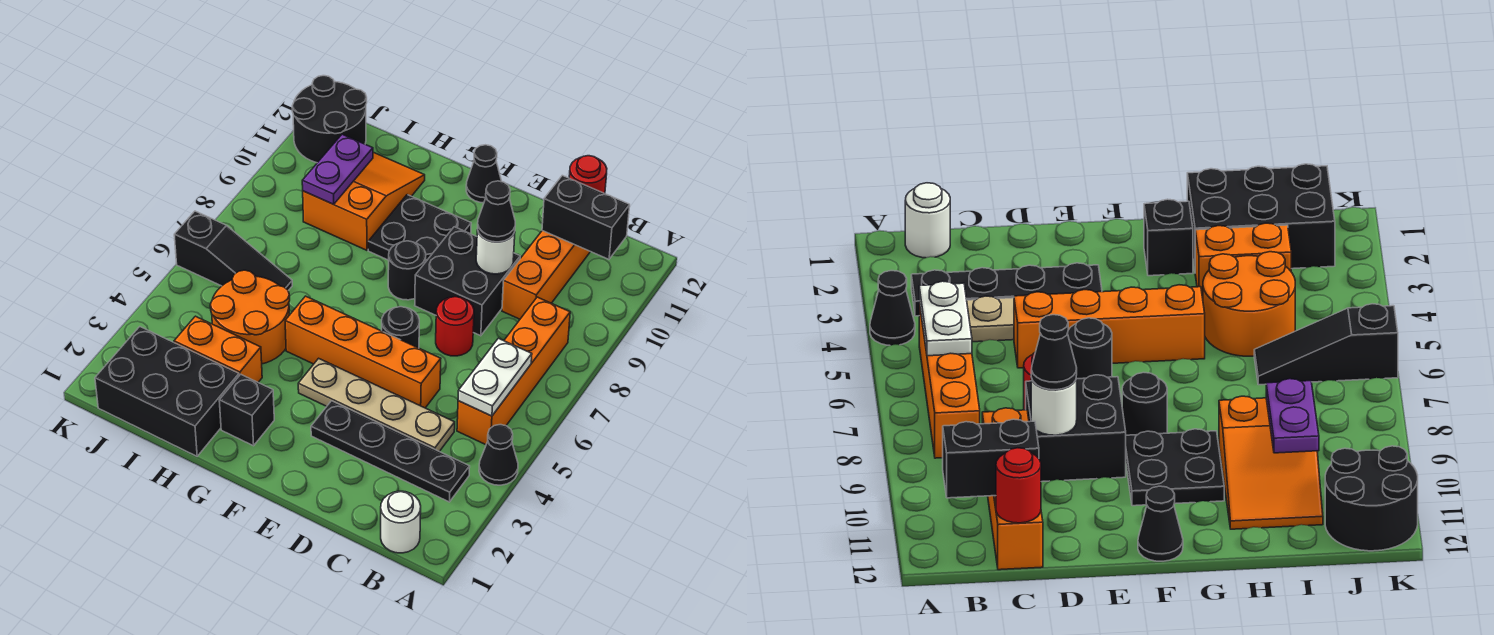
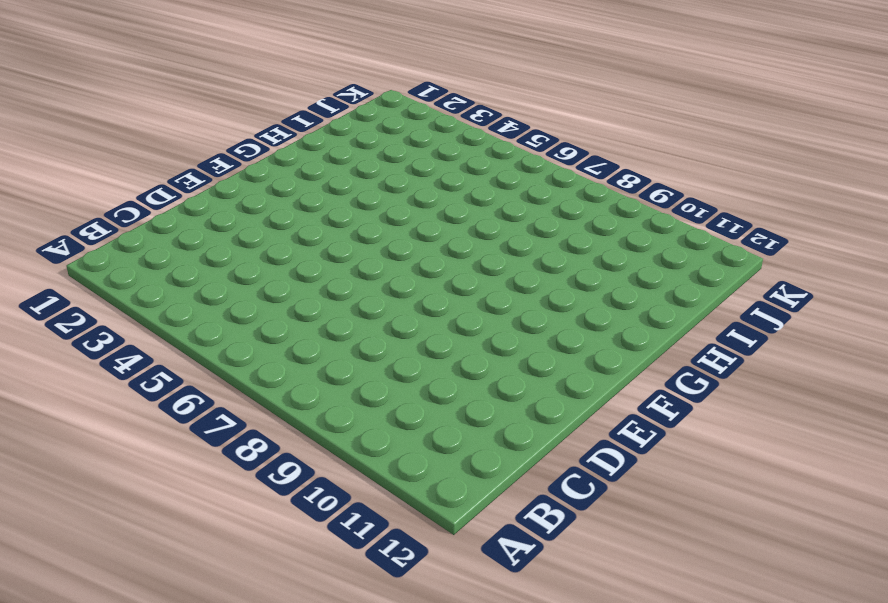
none -> black 1x1 cone [479,425,518,485]
none -> white 1x1 round brick [381,491,421,553]
none -> black 1x4 plate [311,401,470,502]

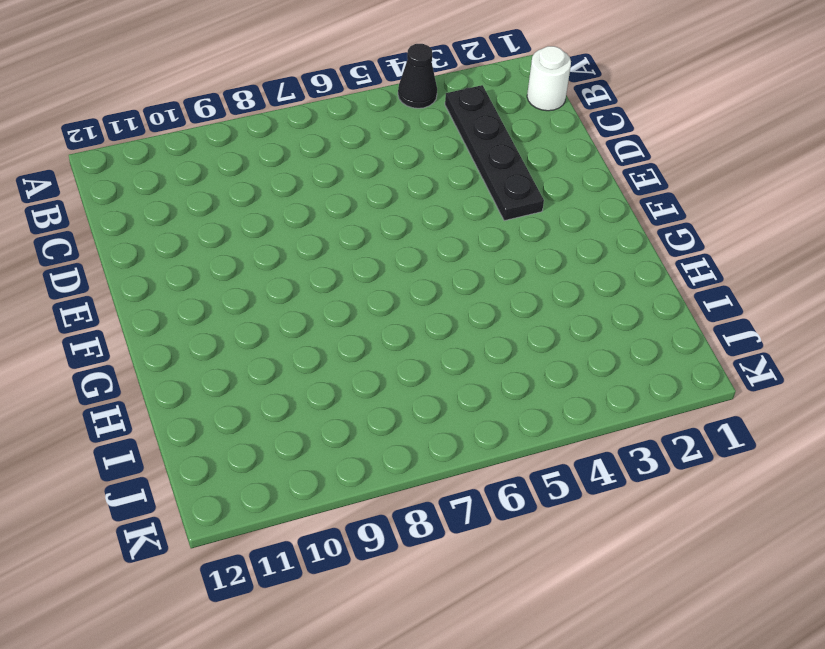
none -> orange 1x4 brick [457,297,570,445]
none -> tan 1x4 plate [298,358,455,451]
none -> orange 1x4 brick [502,231,590,319]

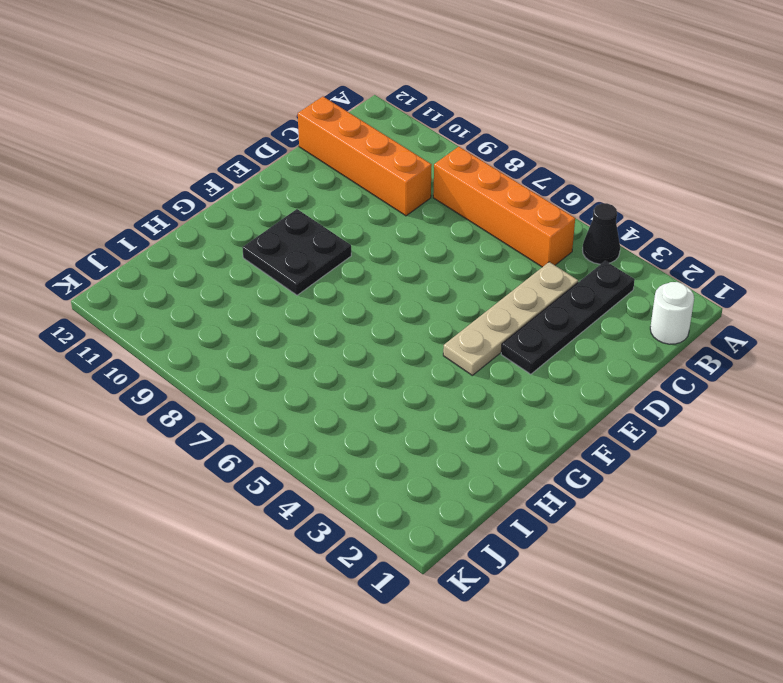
none -> orange 1x4 brick [285,296,441,408]
none -> red 1x1 round brick [436,297,474,356]
none -> black 2x2 brick [415,227,520,336]

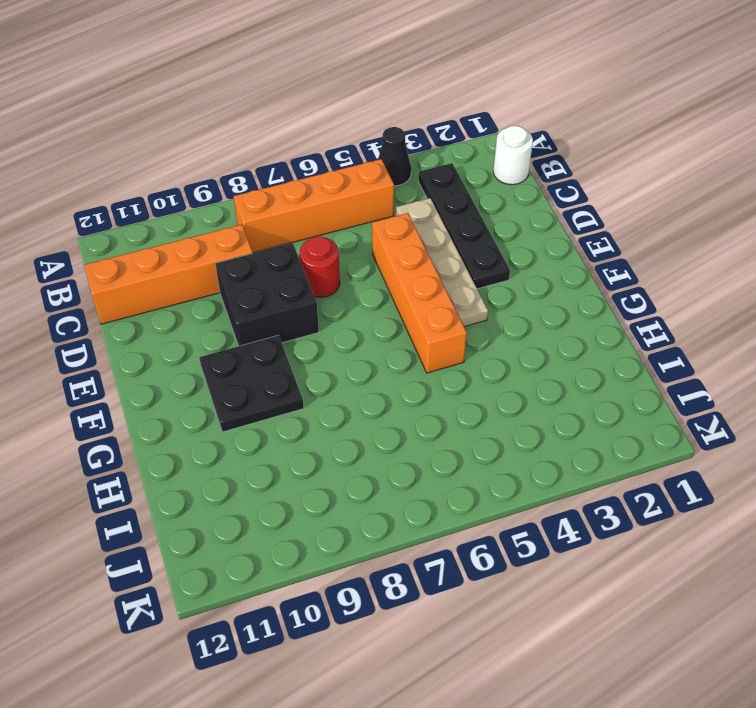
none -> black 1x1 round brick [382,307,419,348]
none -> black 1x1 round brick [388,241,426,300]
none -> black 1x1 cone [466,145,502,203]

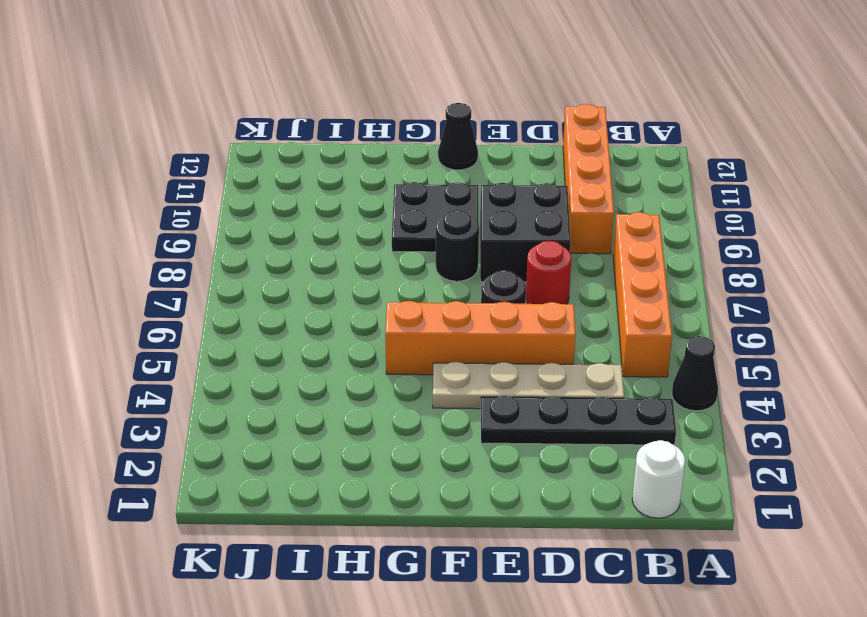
none -> black 1x1 brick [219,374,274,446]
none -> black 2x3 brick [95,327,239,456]
none -> orange 1x2 brick [174,316,262,382]

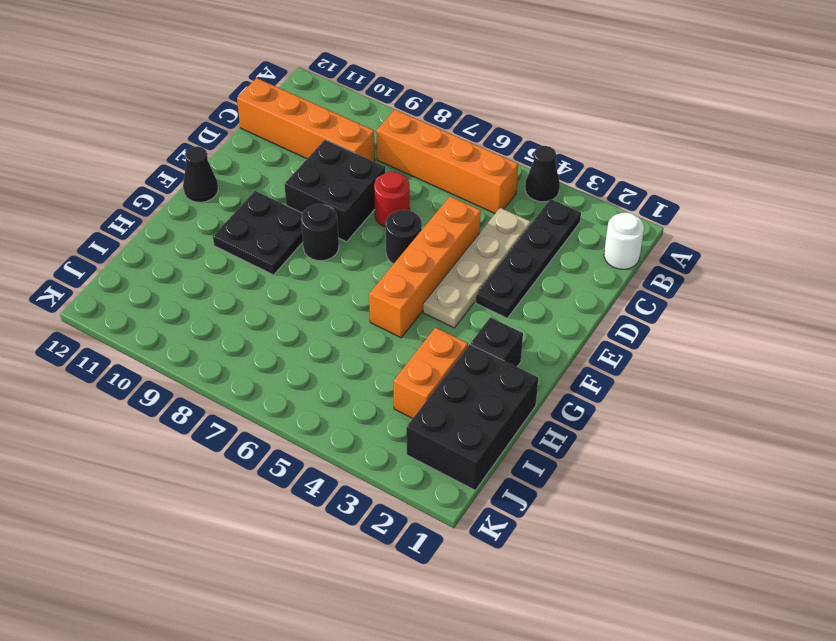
none -> orange 2x2 round brick [210,270,290,364]
none -> orange 2x3 slope [303,152,425,250]
none -> black 1x3 slope [174,211,292,291]

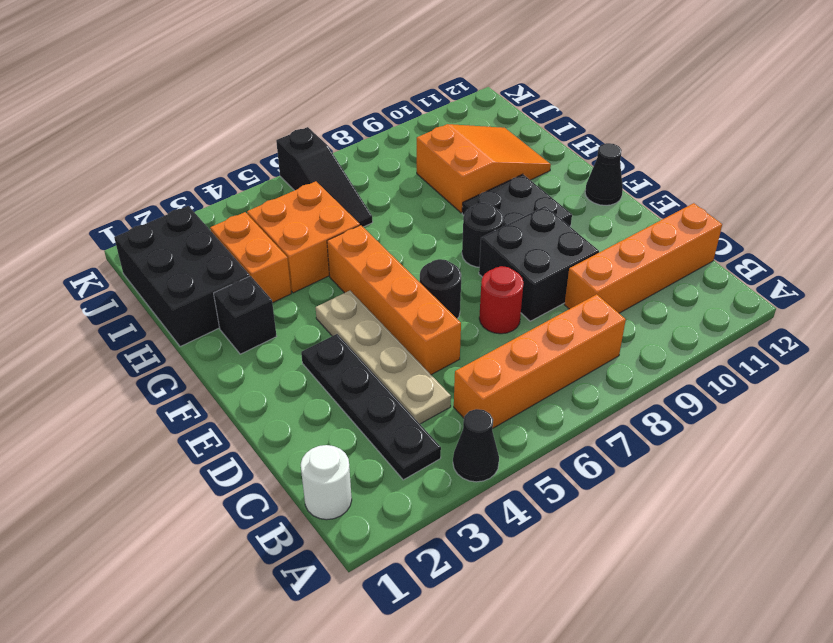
orange 2x2 brick [247,181,360,293] -> orange 2x2 round brick [210,270,290,364]
none -> black 2x2 round brick [292,76,367,163]
none -> white 1x2 plate [458,338,532,416]
none -> black 1x2 brick [542,176,630,259]

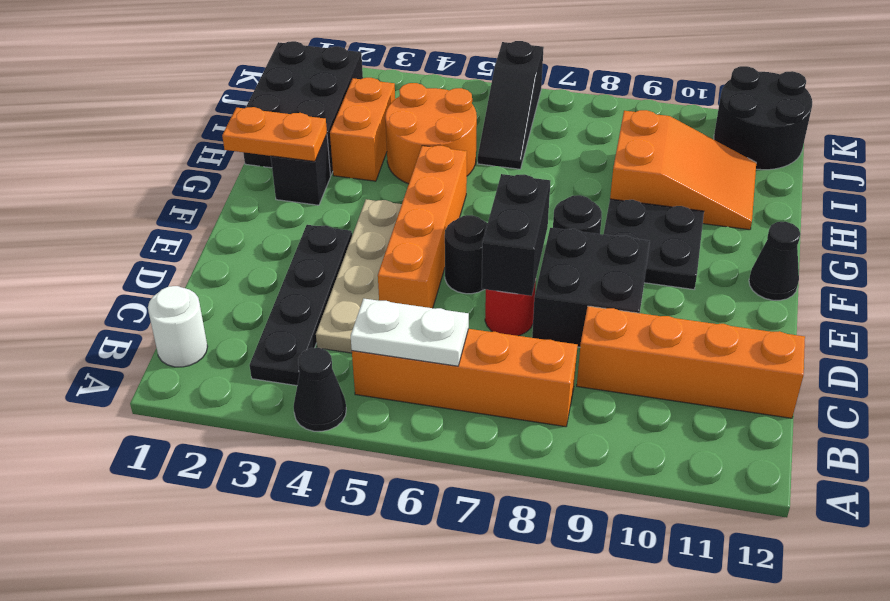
black 1x2 brick [482,174,550,296] -> black 1x2 brick moved to [542,176,630,259]
orange 1x2 plate [222,107,327,161] -> none
none -> red 1x1 round brick [569,156,607,194]
none -> white 1x1 round brick [476,230,515,274]
none -> purple 1x2 plate [302,134,373,204]

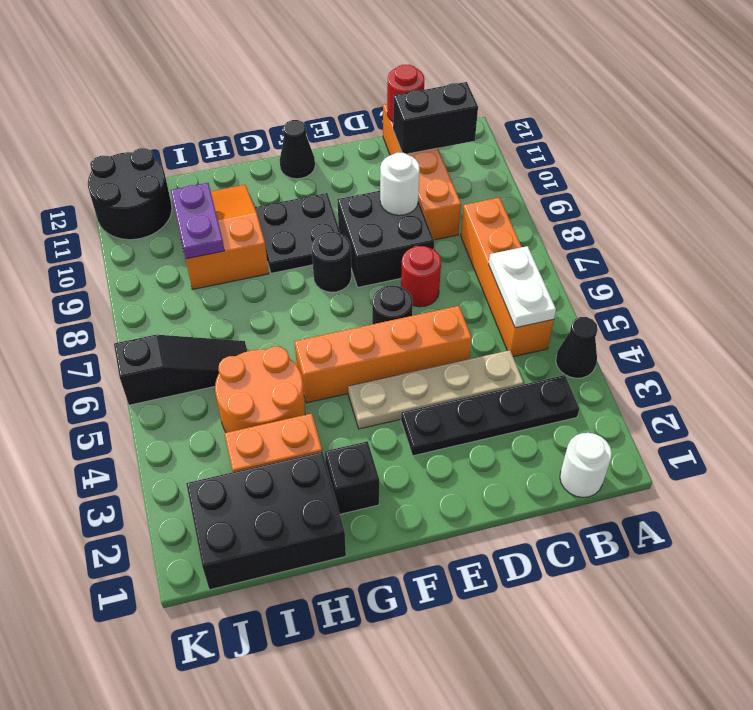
none -> black 1x1 cone [477,181,515,242]

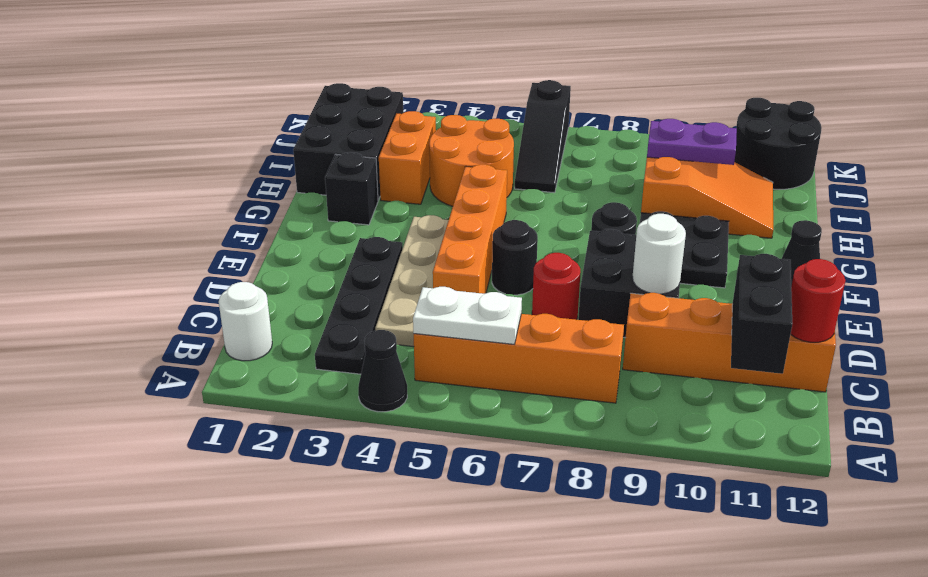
none -> black 1x1 cone [477,181,515,242]

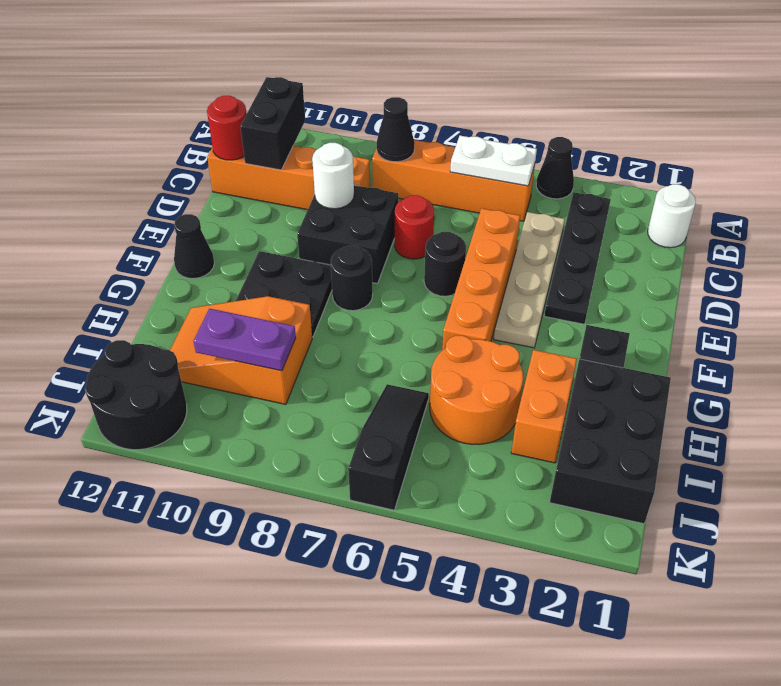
black 1x1 cone [377,97,415,162] -> black 1x1 cone moved to [477,181,515,242]

